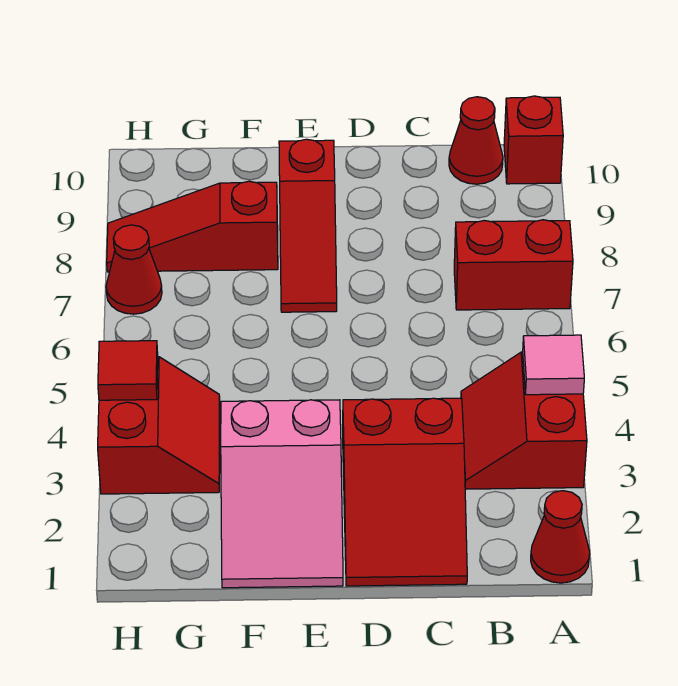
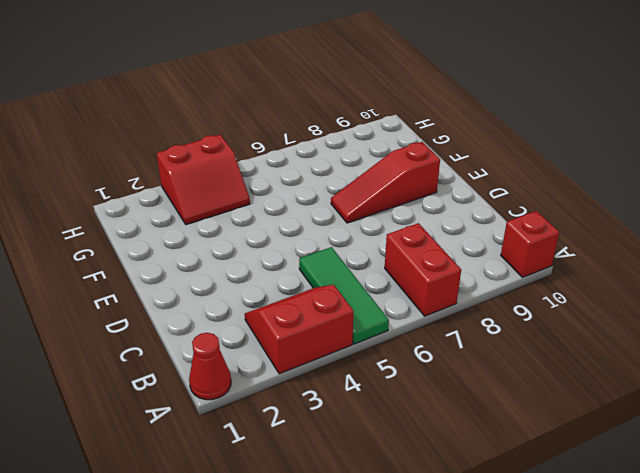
green 1x3 tile [299,247,389,344] -> none
none -> red 1x1 cone [449,97,503,184]
none -> red 2x3 slope [343,398,467,586]
none -> pink 2x3 slope [221,400,343,588]

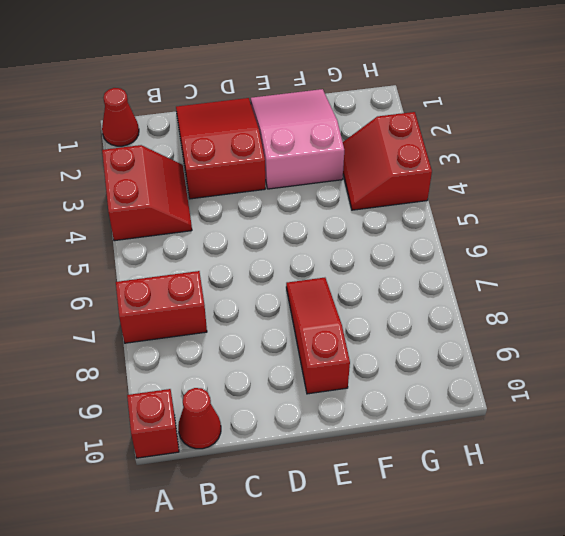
none -> red 1x3 slope [107,181,278,272]
none -> red 1x1 cone [106,225,162,314]
none -> pink 1x1 tile [523,335,584,395]

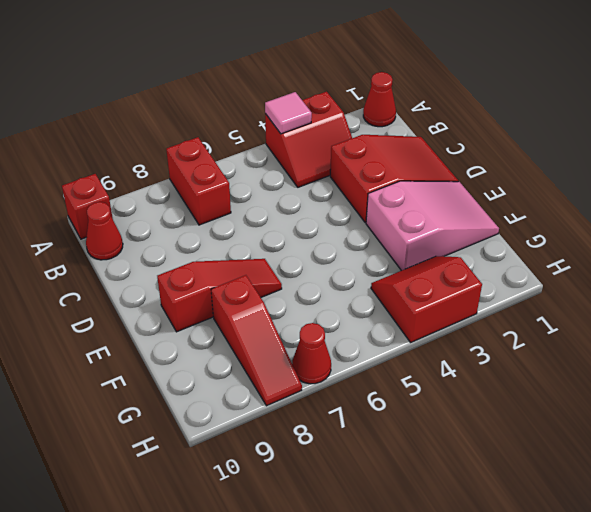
none -> red 1x1 tile [98,341,158,400]

